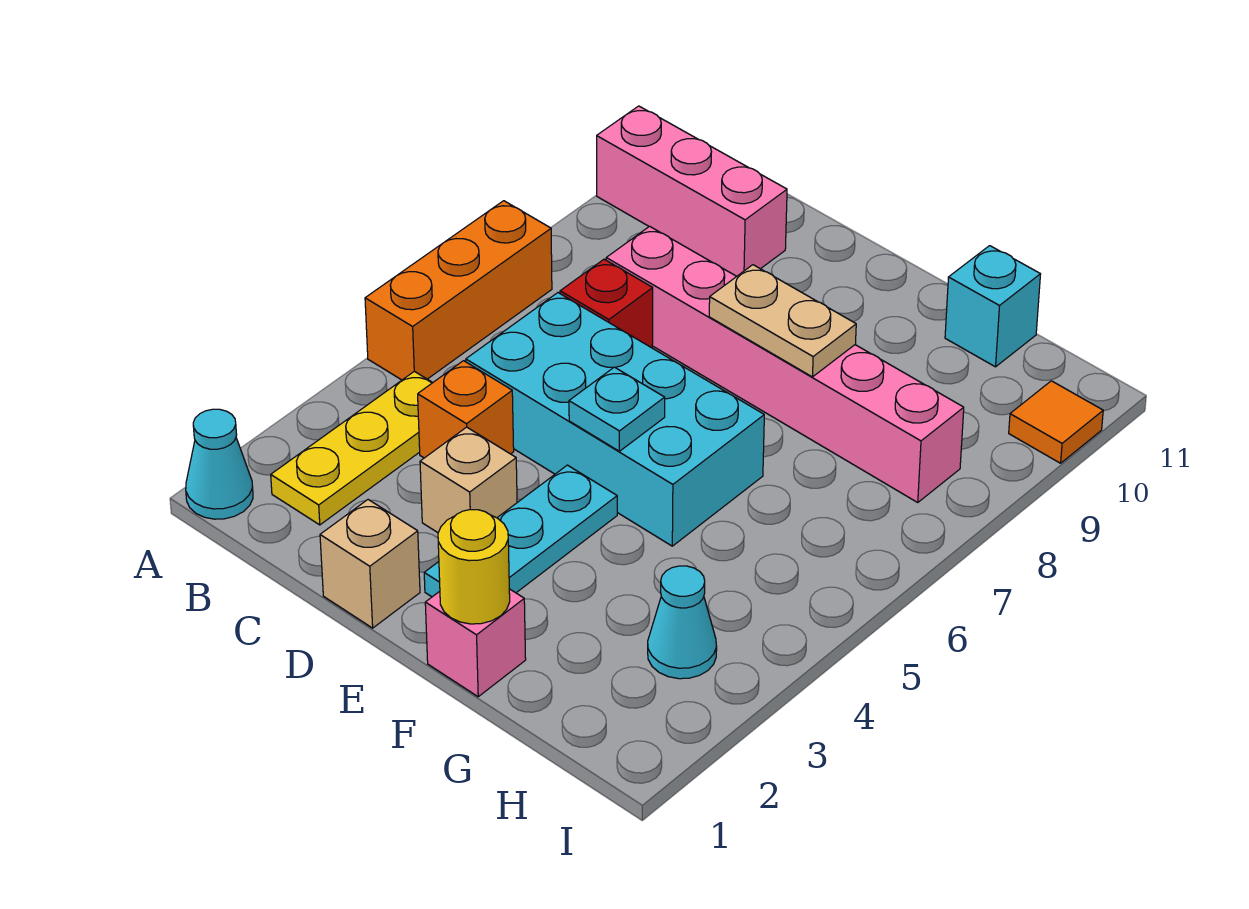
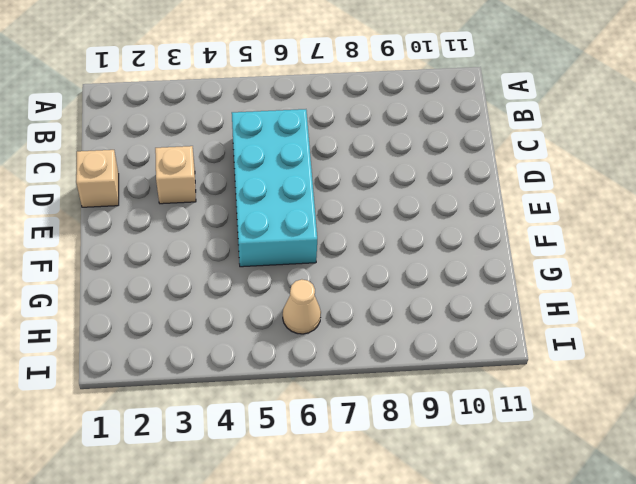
tan 1x1 cone [283,279,321,334] -> none
none -> cyan 1x1 cone [186,409,253,519]
none -> orange 1x3 brick [365,201,552,380]
none -> pink 1x3 brick [597,106,787,276]

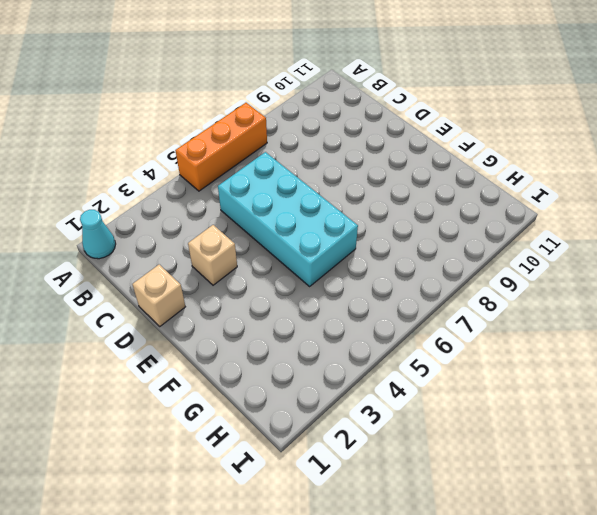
none -> pink 1x3 brick [597,106,787,276]
none -> yellow 1x3 plate [271,371,433,525]
none -> orange 1x1 brick [418,361,514,458]

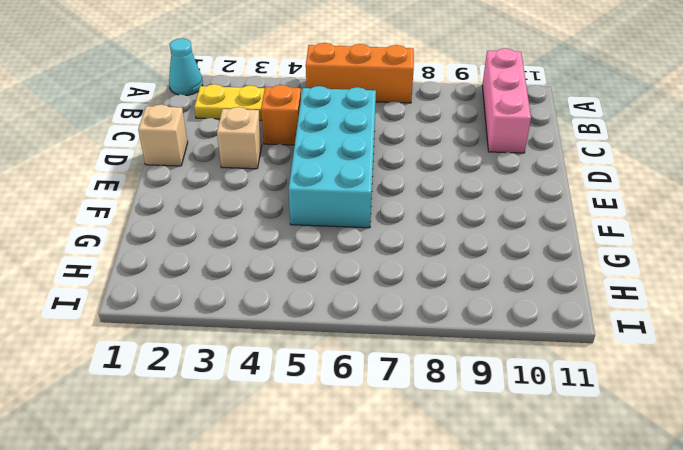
none -> red 1x1 brick [560,259,653,348]
none -> pink 1x6 brick [606,226,964,502]
none -> cyan 1x3 plate [424,465,617,597]

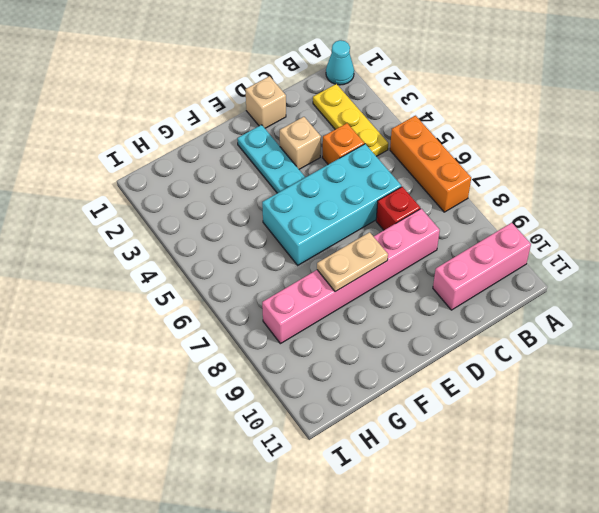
none -> pink 1x1 brick [425,589,526,697]
none -> cyan 1x1 brick [945,246,1041,367]
none -> cyan 1x1 cone [648,566,717,679]

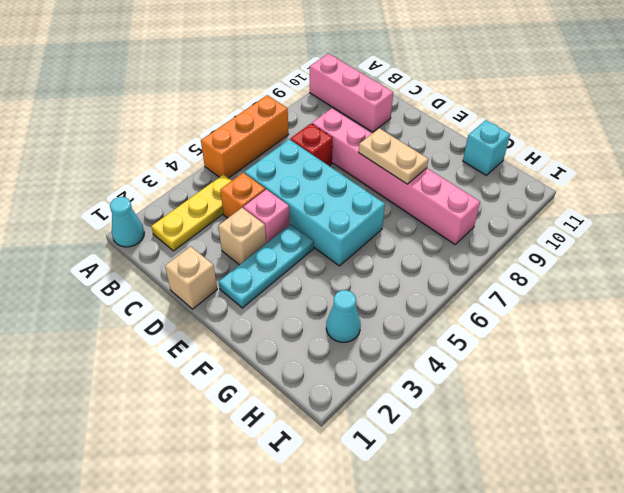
pink 1x1 brick [243,189,290,243] -> pink 1x1 brick moved to [425,589,526,697]
none -> orange 1x1 tile [1009,381,1103,463]
none -> cyan 1x1 plate [569,367,665,451]
none -> yellow 1x1 round brick [438,510,510,624]

